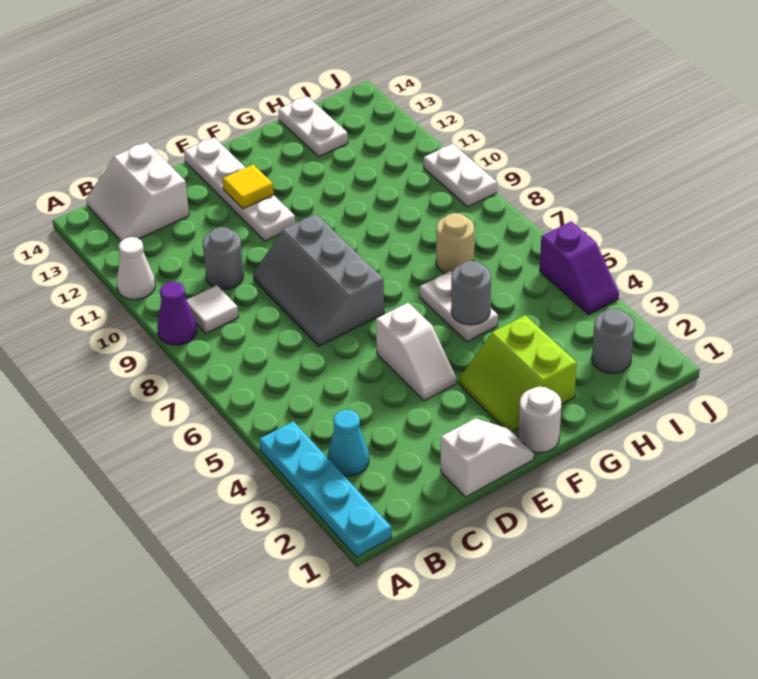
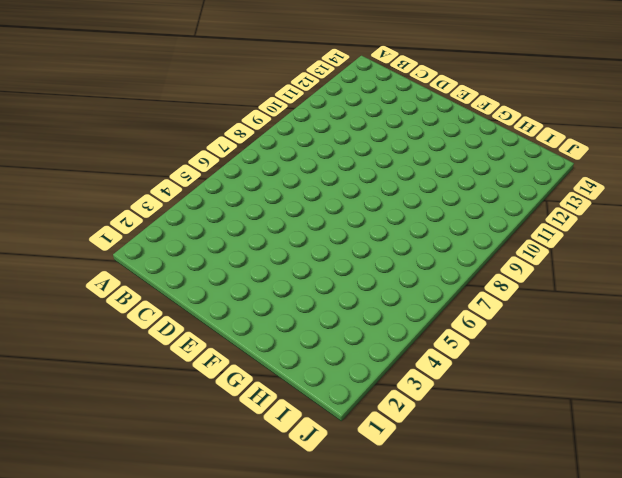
none -> cyan 1x4 plate [259,421,392,557]
none -> purple 1x1 cone [157,282,197,345]
none -> white 1x1 cone [117,237,155,300]

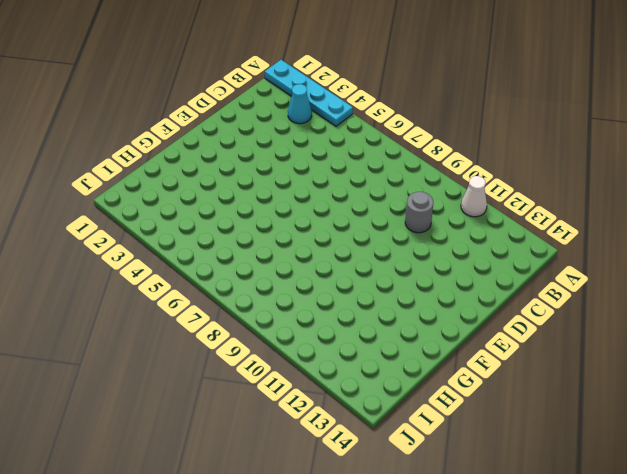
none -> purple 1x1 cone [157,282,197,345]
none -> white 1x1 tile [187,285,239,333]
none -> white 2x2 slope [86,142,189,241]

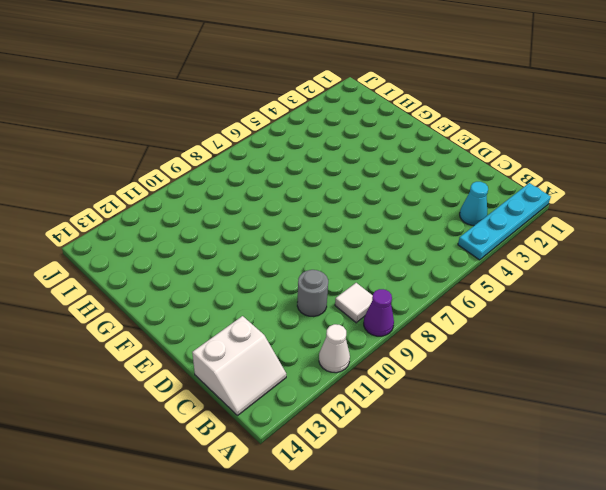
none -> white 1x2 slope [441,418,534,497]
none -> grey 2x3 slope [253,214,384,346]
none -> white 1x2 slope [376,303,456,401]

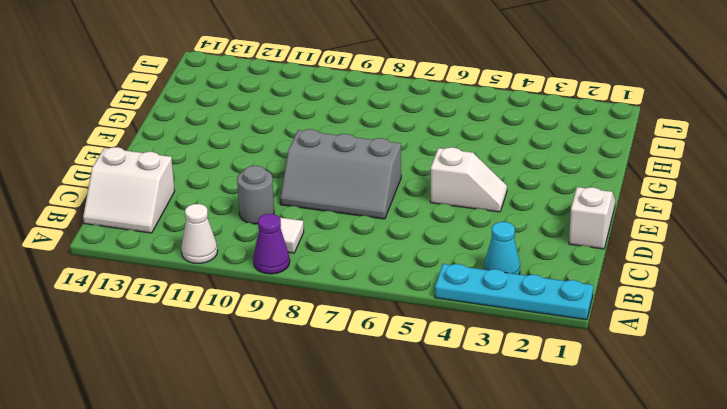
none -> white 1x4 plate [184,137,295,241]
none -> white 1x1 round brick [518,387,561,453]
none -> lime 2x2 slope [459,315,577,431]

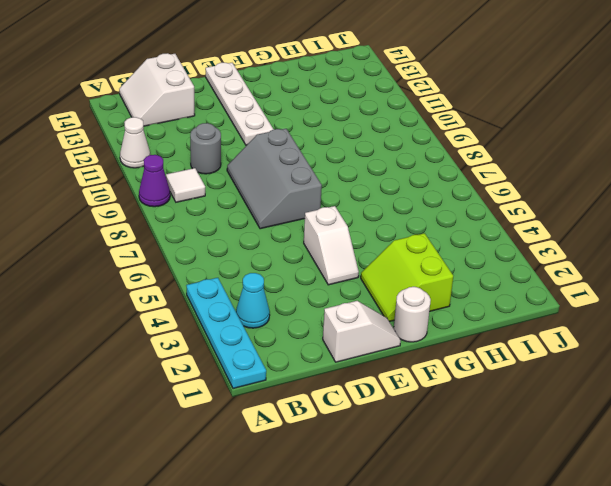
none -> white 1x2 plate [420,271,498,342]
none -> tan 1x1 round brick [436,213,474,273]
none -> white 1x2 plate [278,96,348,157]

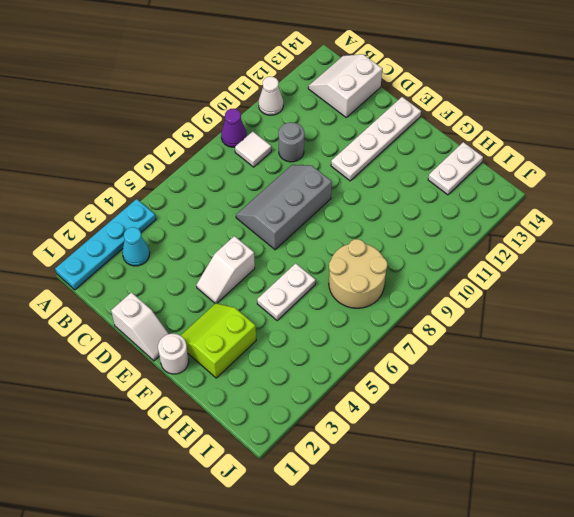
tan 2x2 round brick [329,239,387,308] -> tan 1x1 round brick [436,213,474,273]
none -> grey 1x1 round brick [592,309,634,373]
none -> purple 1x2 slope [540,221,619,314]
none -> white 1x2 plate [424,144,497,207]

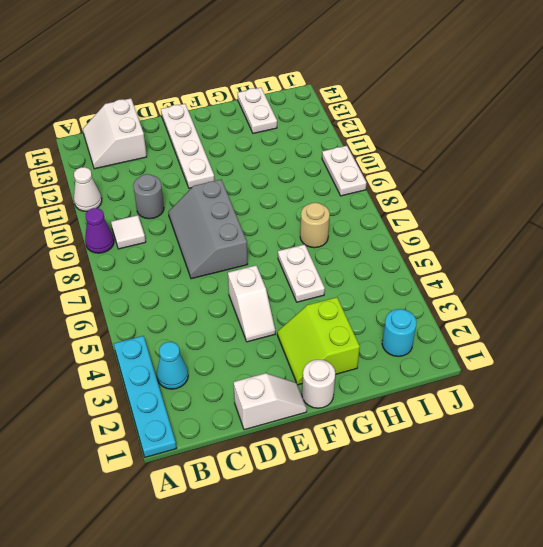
cyan 1x1 round brick [382,309,417,356] -> grey 1x1 round brick [592,309,634,373]
none -> purple 1x2 slope [540,221,619,314]
none -> yellow 1x1 tile [222,165,274,209]
none -> grey 1x1 round brick [451,261,491,325]

